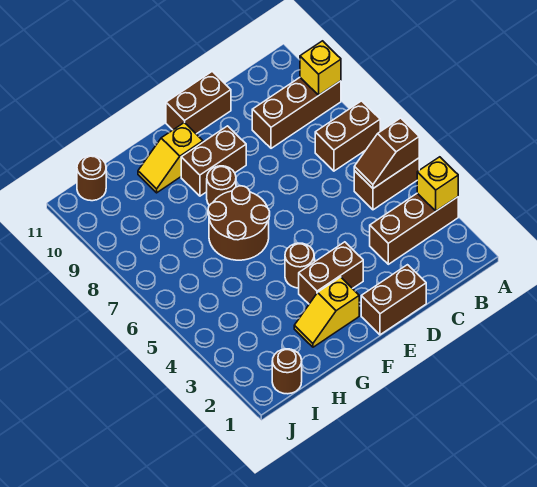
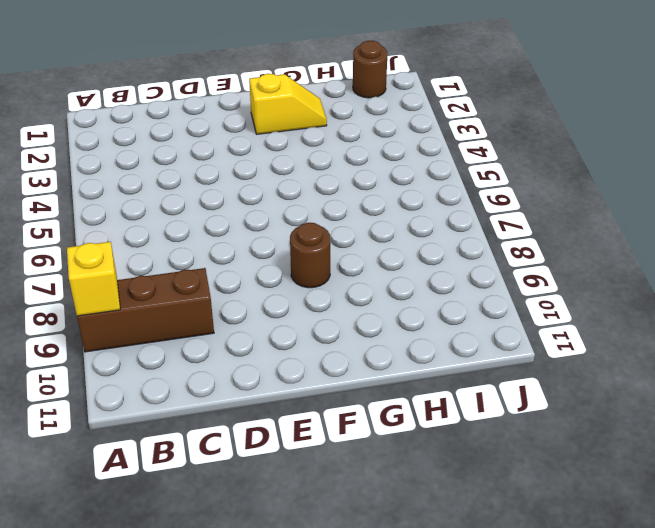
none -> brown 1x3 brick [370,193,458,264]
none -> brown 1x2 brick [354,158,419,210]
none -> brown 1x2 brick [315,101,380,171]

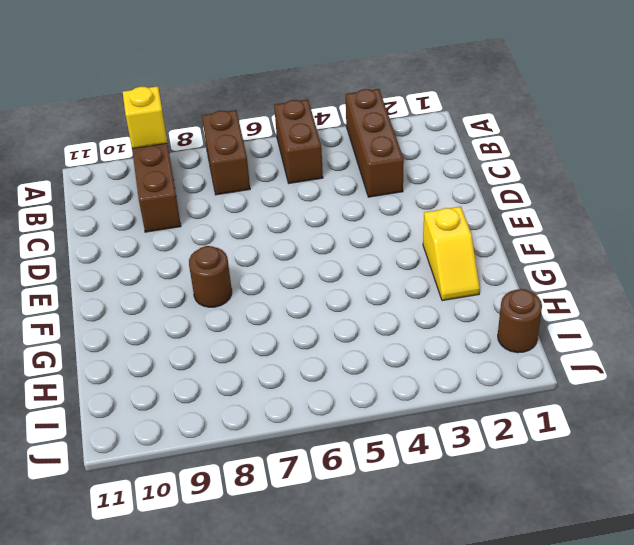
none -> brown 1x2 brick [361,265,426,335]
none -> brown 1x2 brick [166,71,231,134]
none -> brown 1x2 brick [299,242,363,304]

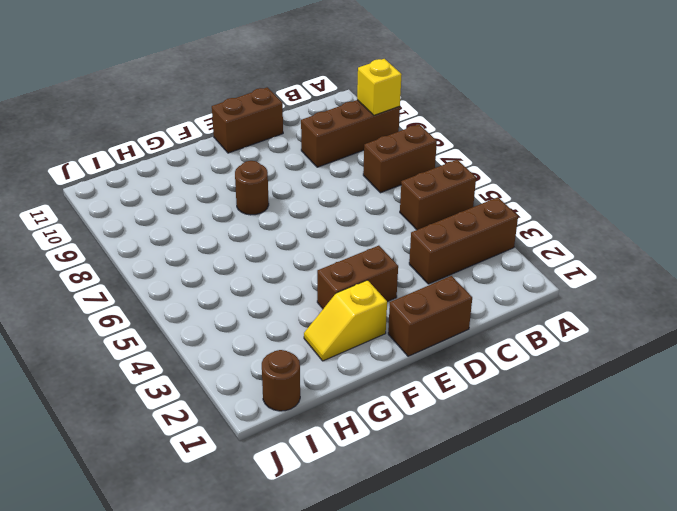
none -> brown 1x2 brick [181,126,246,196]
none -> brown 1x1 round brick [285,243,314,288]
none -> brown 2x2 round brick [208,186,270,260]

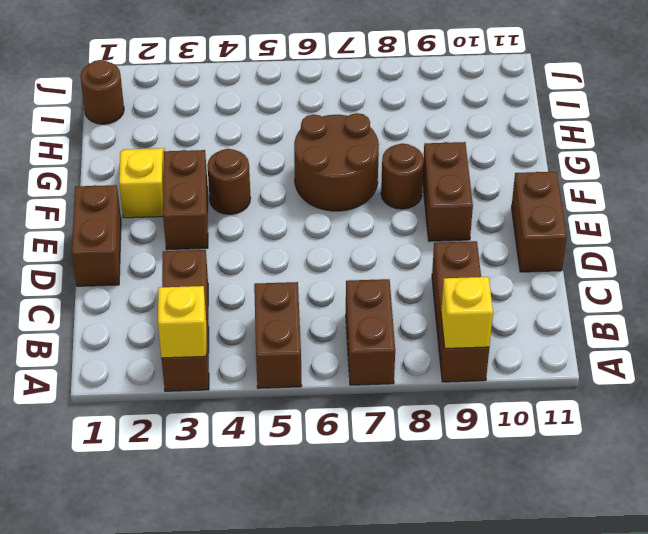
none -> yellow 1x2 slope [138,123,203,193]
none -> brown 1x1 round brick [77,156,106,201]
none -> brown 1x2 slope [354,118,419,188]

